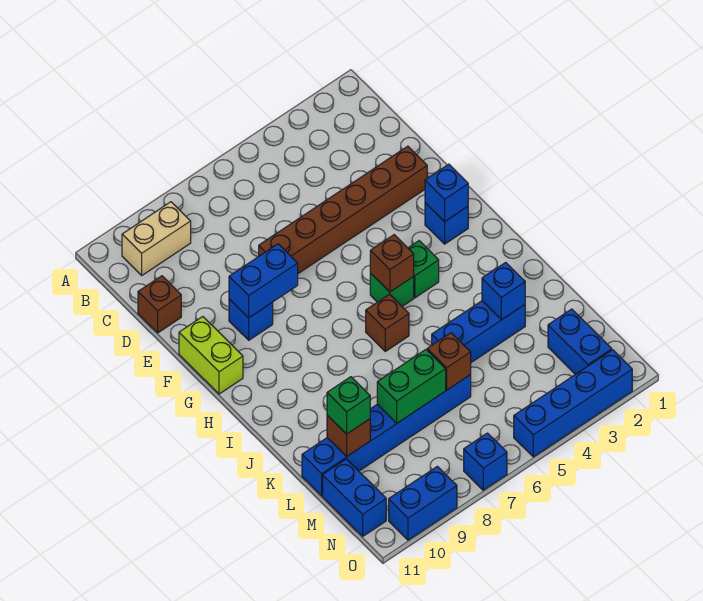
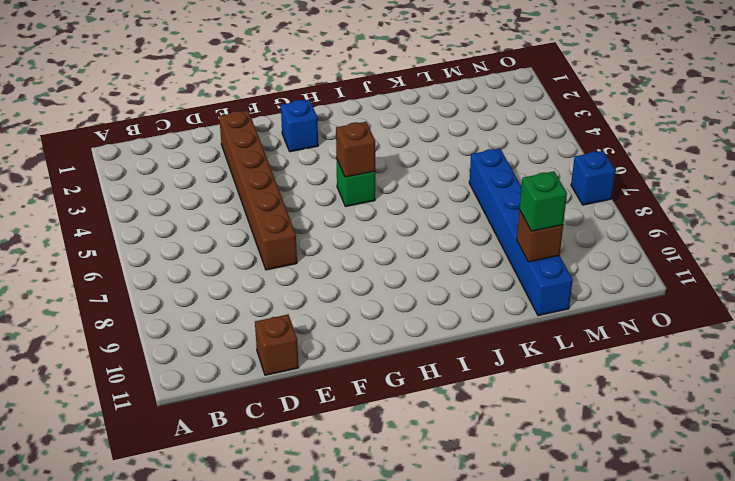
none -> tan 1x2 brick [122,202,191,275]
none -> blue 1x1 brick [229,299,273,340]
none -> lime 1x2 brick [179,317,243,394]

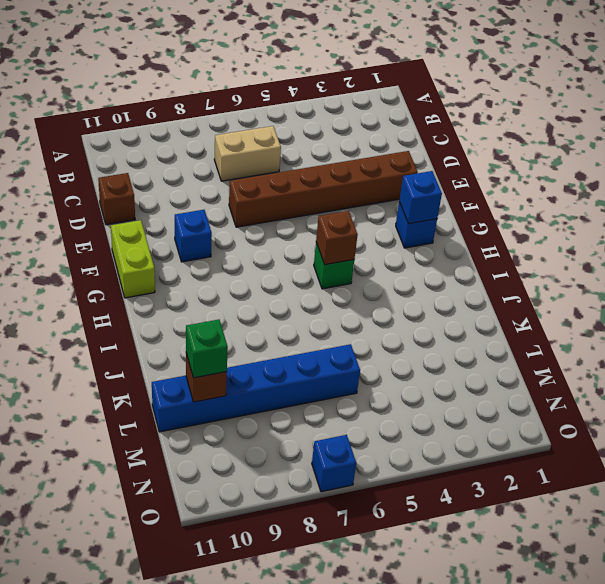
tan 1x2 brick [214,126,281,181] -> tan 1x2 brick moved to [122,202,191,275]
none -> green 1x1 brick [408,241,439,298]
none -> brown 1x1 brick [366,294,409,351]
none -> blue 1x3 brick [432,301,525,362]

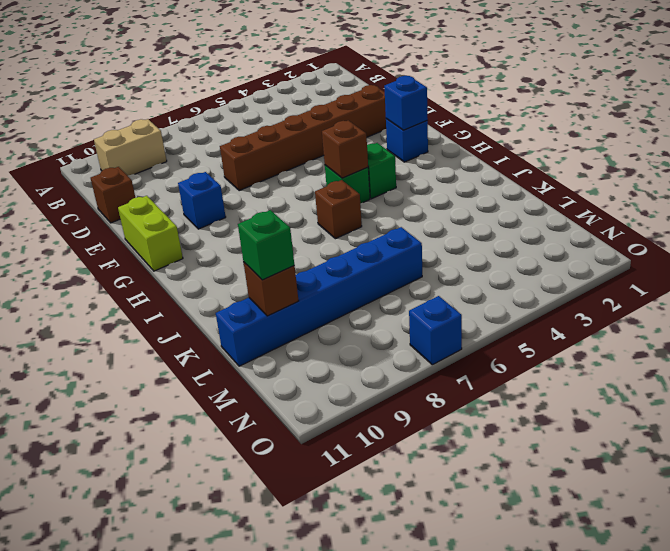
none -> blue 1x3 brick [432,301,525,362]
none -> blue 1x2 brick [548,309,612,374]
none -> blue 1x2 brick [323,459,386,536]

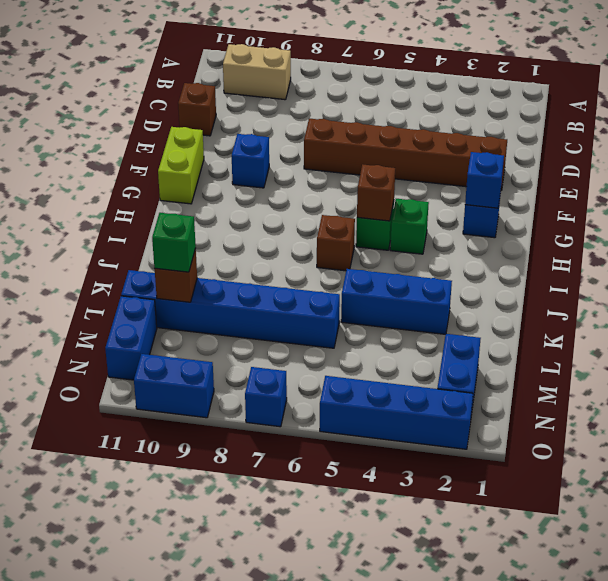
none -> blue 1x2 brick [229,244,298,318]
none -> blue 1x1 brick [482,262,525,320]
none -> brown 1x1 brick [427,333,471,390]

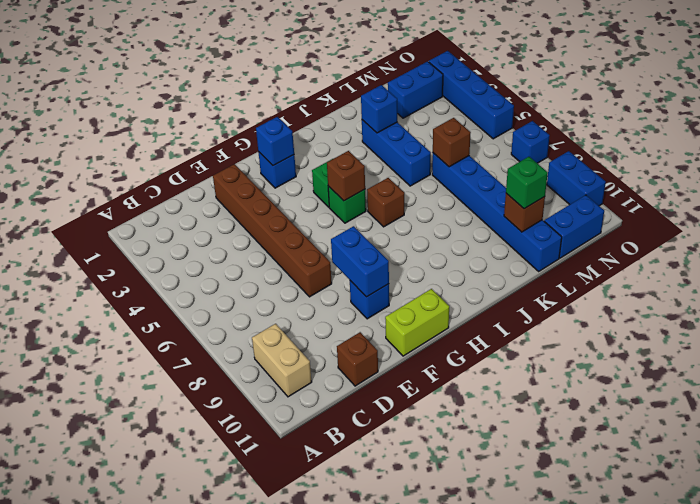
none -> green 1x2 brick [377,350,446,423]

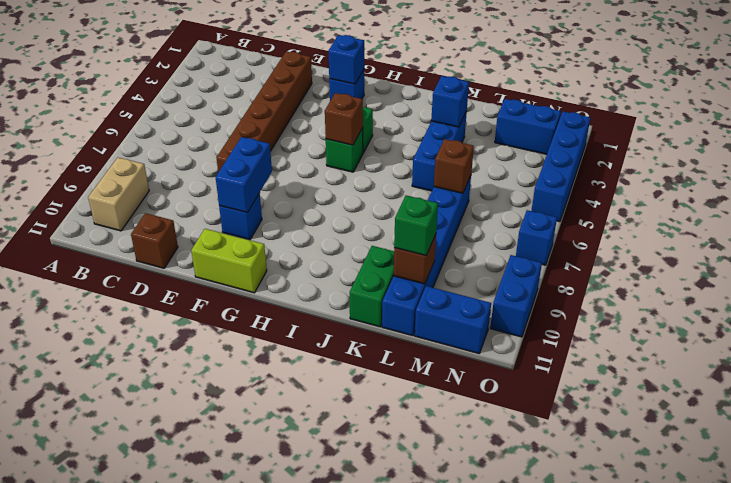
green 1x2 brick [350,246,394,327] -> green 1x2 brick moved to [377,350,446,423]
none -> brown 1x1 brick [366,294,409,351]

